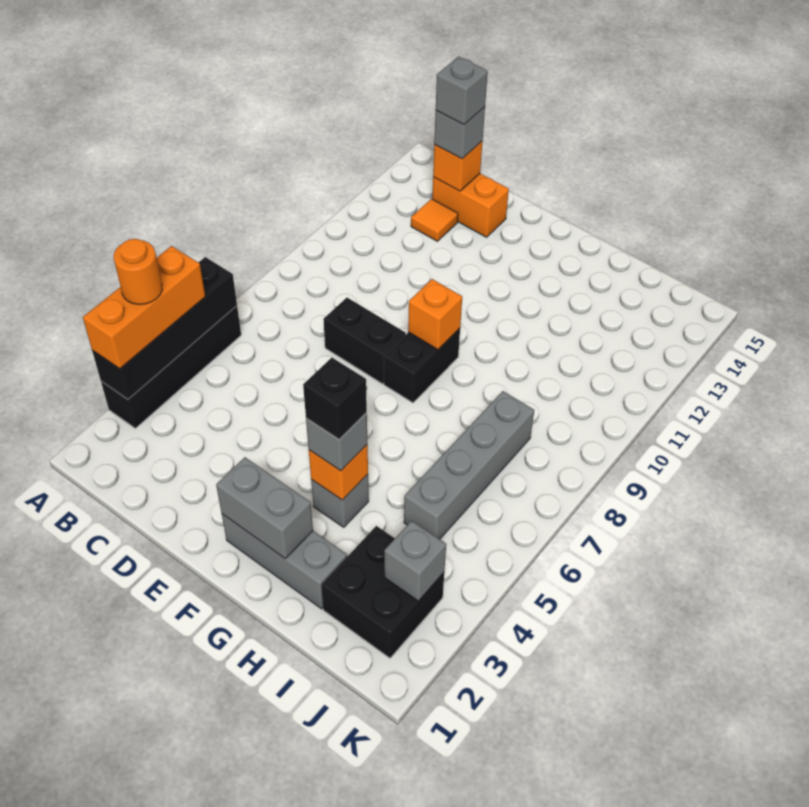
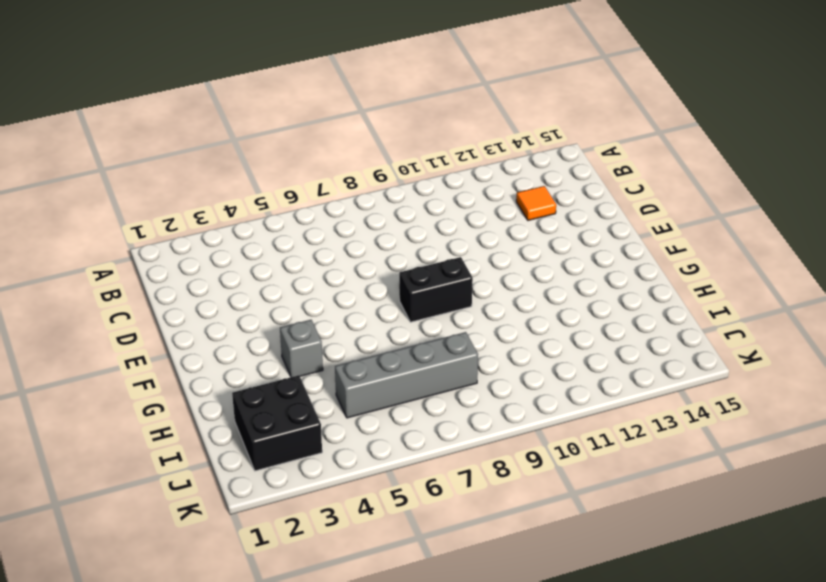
none -> black 1x4 brick [101,306,241,428]
none -> orange 1x2 brick [432,174,509,237]
none -> black 1x2 brick [323,298,406,384]

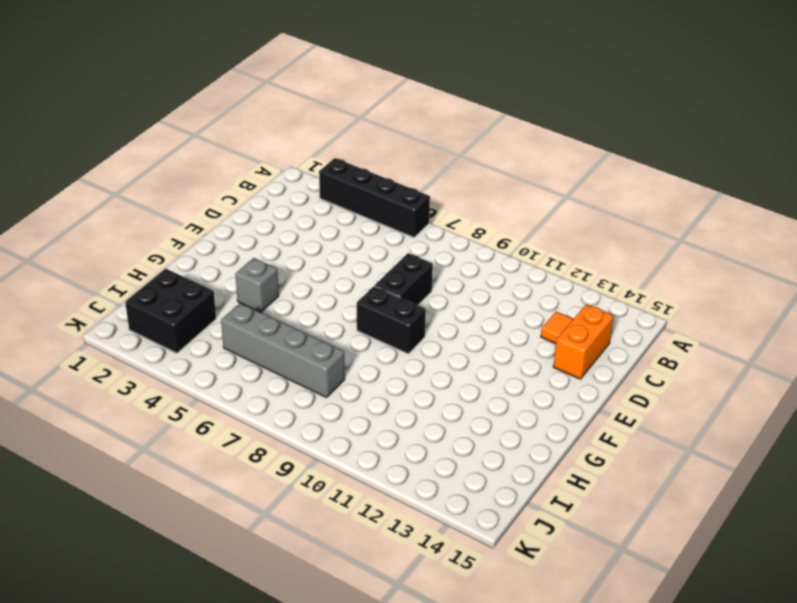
none -> grey 1x3 brick [222,514,347,609]
none -> black 1x4 brick [92,257,237,399]
none -> orange 1x1 brick [433,142,482,191]

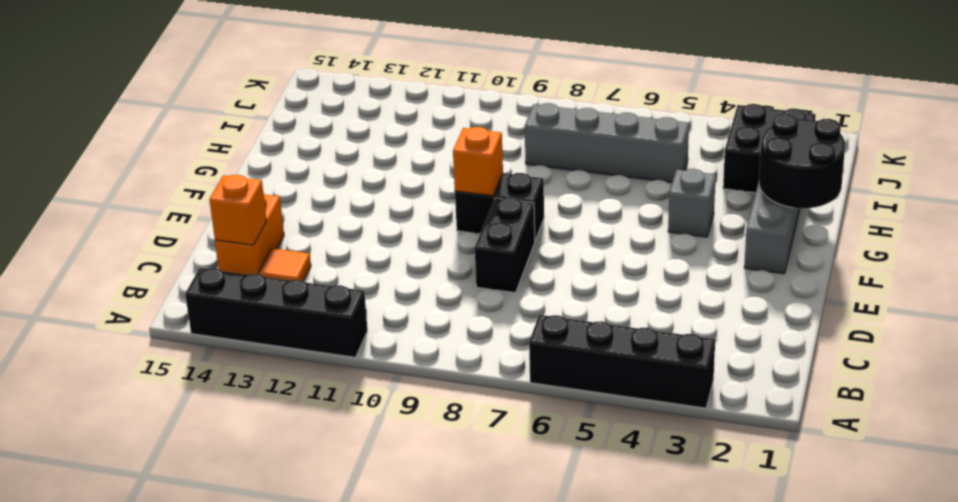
black 1x4 brick [185,268,368,357] -> black 1x4 brick moved to [92,257,237,399]
black 2x2 round brick [759,114,845,208] -> grey 1x2 brick [216,457,313,558]
none -> orange 1x1 brick [309,445,368,500]
none -> grey 1x1 brick [384,521,446,601]
none -> orange 1x3 brick [83,246,205,369]

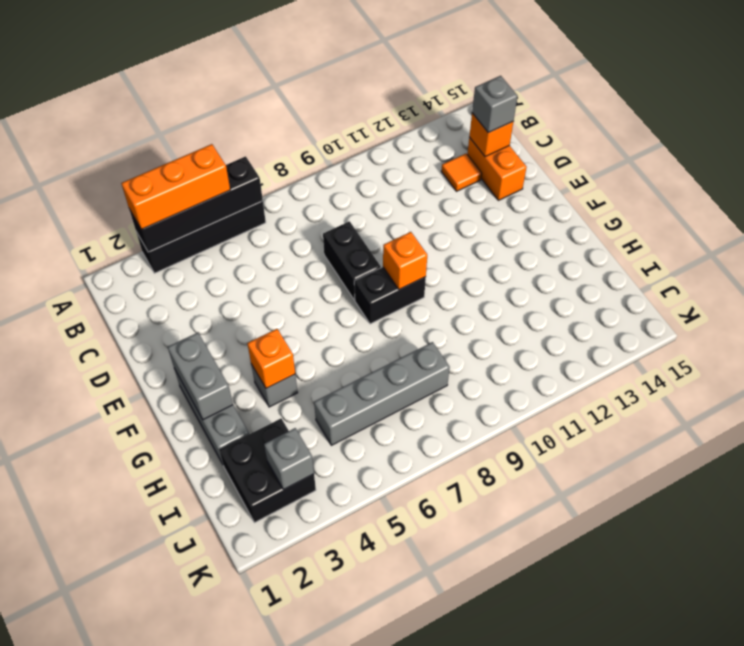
none -> grey 1x1 brick [306,413,367,471]
none -> orange 1x1 round brick [114,239,162,304]
none -> grey 1x1 brick [436,56,488,125]

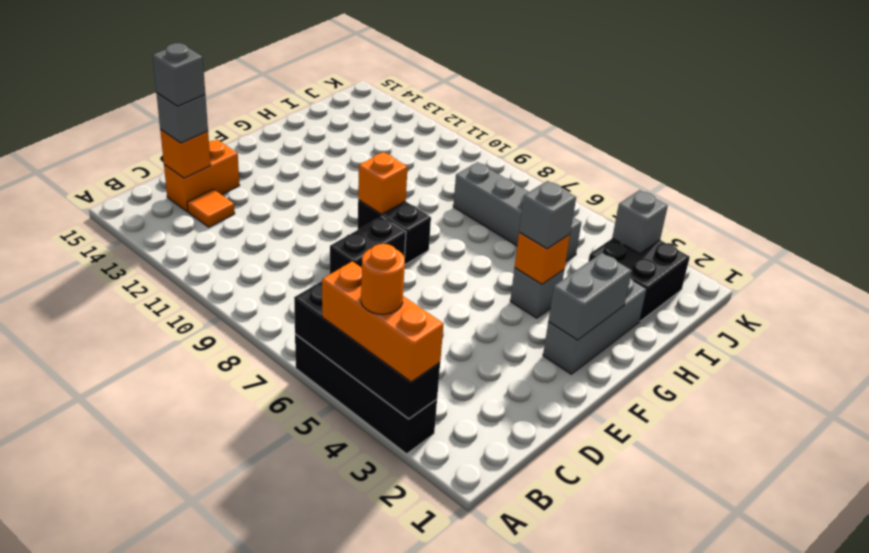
none -> black 1x1 brick [303,358,367,439]

